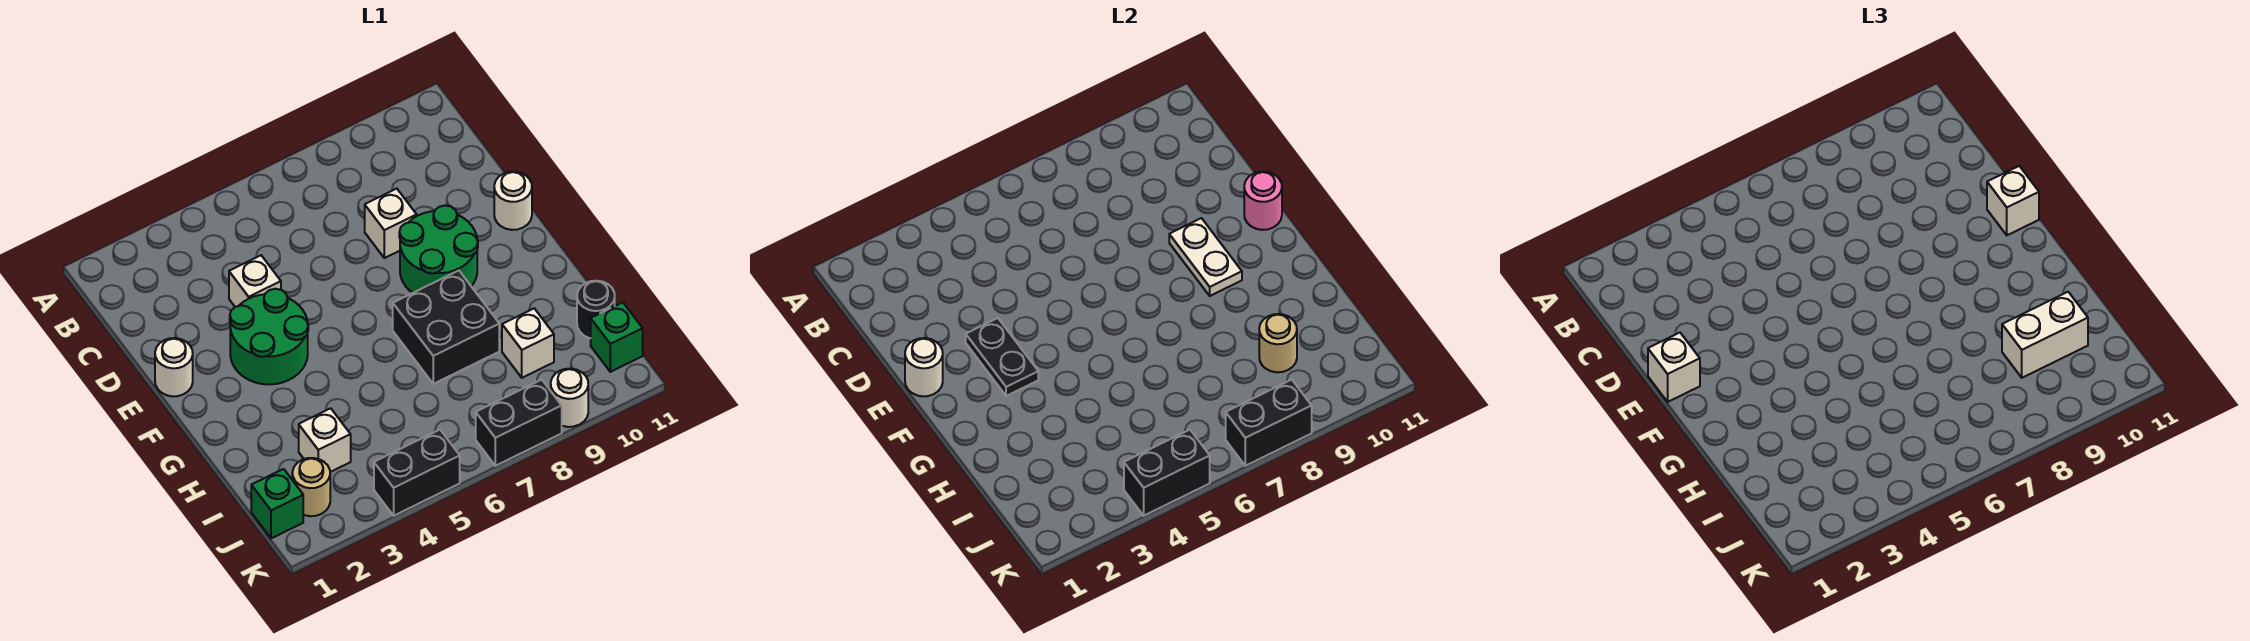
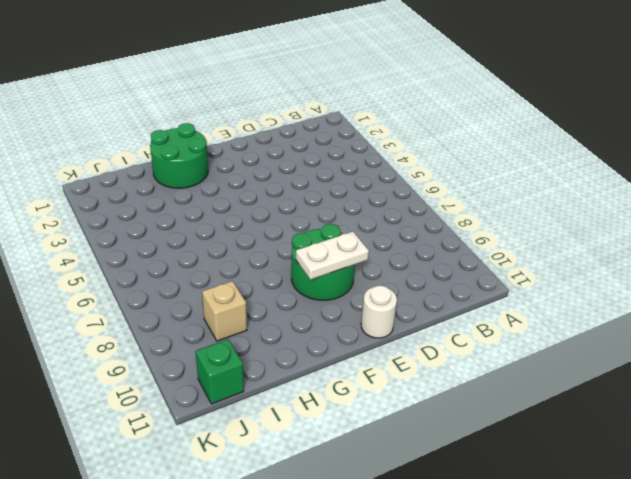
green 2x2 round brick [150,123,208,188] -> green 2x2 round brick moved to [230,289,308,384]
tan 1x1 brick [202,281,247,341] -> white 1x1 brick [502,308,554,378]
none -> white 1x1 brick [229,255,281,307]
none -> white 1x1 brick [365,189,417,258]
none -> white 1x1 round brick [155,338,193,396]

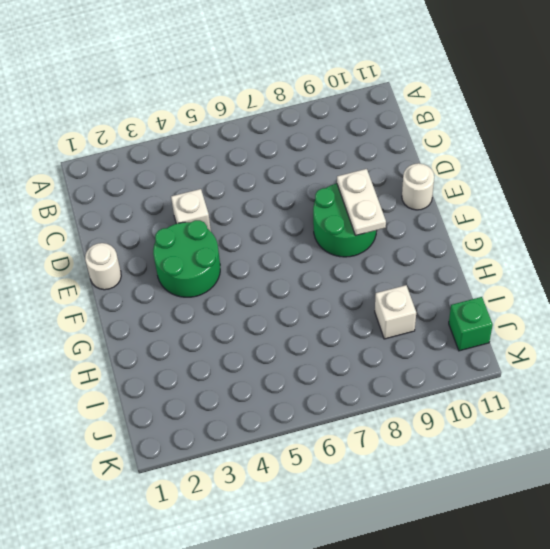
none -> white 1x1 brick [365,189,417,258]
none -> black 2x2 brick [393,271,499,384]
none -> white 1x1 brick [299,408,351,472]

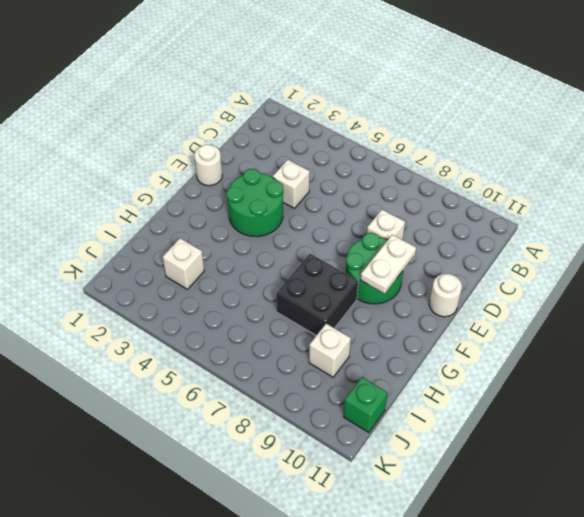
none -> black 1x1 round brick [577,281,615,338]
none -> green 1x1 brick [251,469,303,538]
none -> tan 1x1 round brick [292,458,330,516]

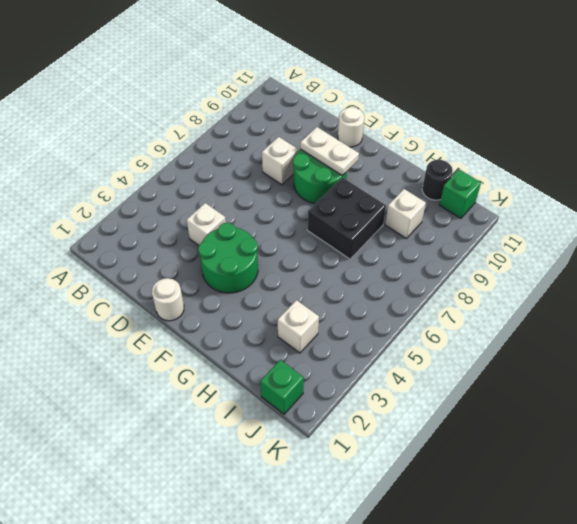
none -> tan 1x1 round brick [292,458,330,516]
none -> black 1x2 brick [374,430,460,516]
none -> black 1x2 brick [476,380,562,466]

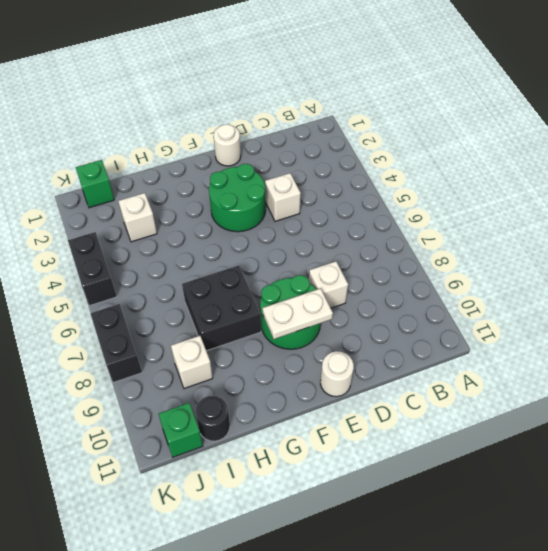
none -> tan 1x1 round brick [292,458,330,516]
none -> white 1x1 round brick [551,369,588,427]
none -> white 1x1 round brick [905,338,943,396]

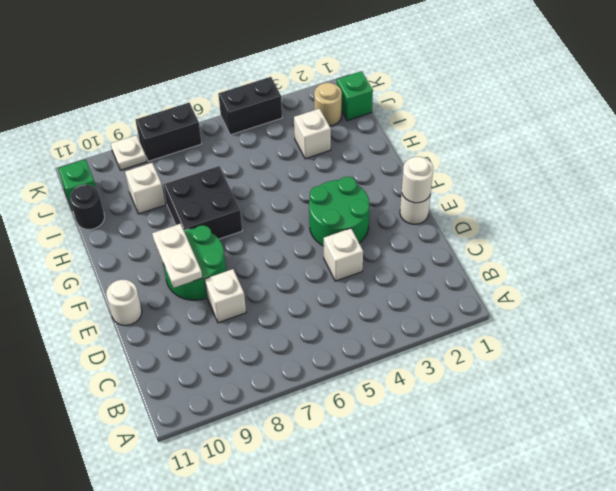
white 1x1 plate [111,135,147,170] -> white 1x1 round brick [551,369,588,427]
none -> black 1x2 plate [966,318,1038,396]
none -> pink 1x1 round brick [1244,172,1282,230]
none -> tan 1x1 round brick [1259,314,1297,372]

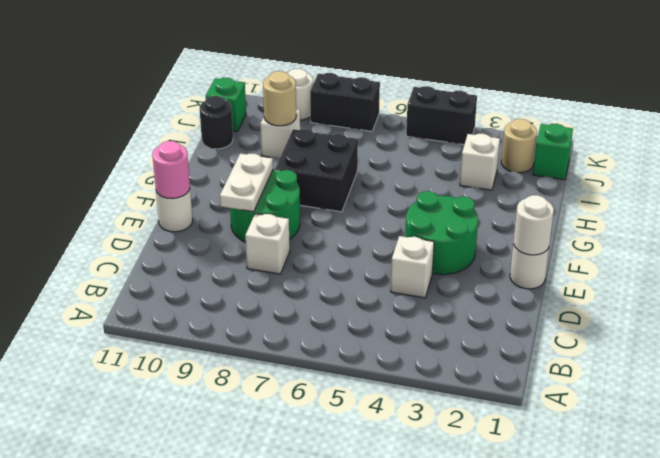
none -> black 1x2 plate [966,318,1038,396]
none -> black 1x2 brick [1124,430,1210,516]
none -> black 1x2 brick [1226,380,1312,466]

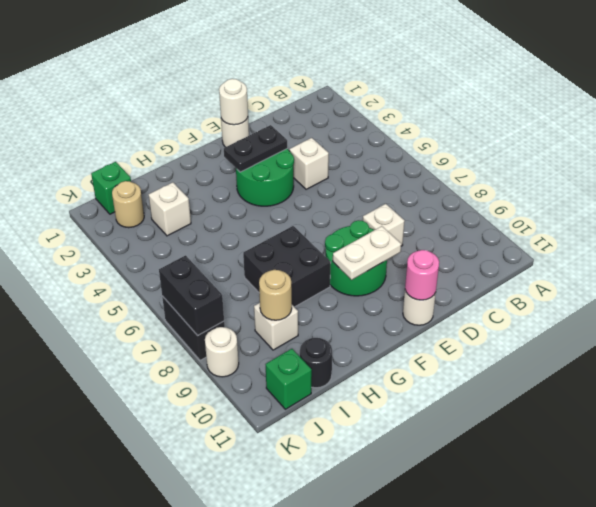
none -> black 1x2 brick [374,430,460,516]
none -> black 1x2 brick [1124,430,1210,516]
none -> white 1x1 brick [1648,333,1700,402]

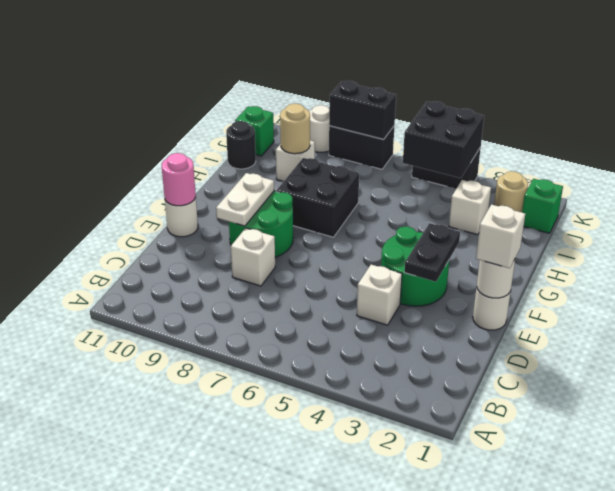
black 2x2 brick [403,101,484,178] -> black 1x2 brick [1124,430,1210,516]
none -> white 1x1 brick [1987,166,2039,235]
none -> white 1x2 brick [2002,292,2088,378]

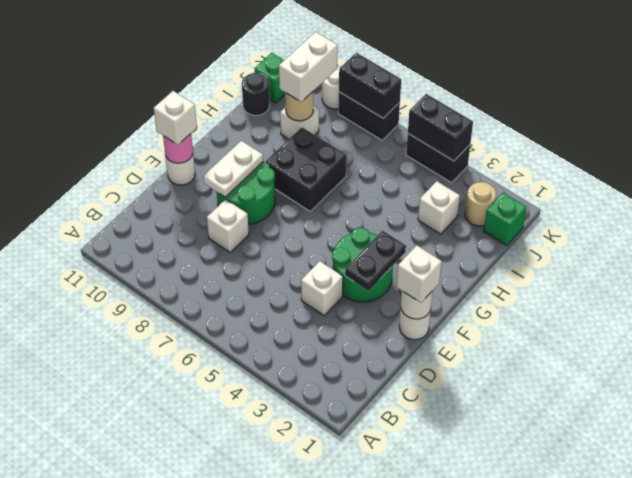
white 1x2 brick [279,32,338,102] -> white 1x2 brick turned to [2002,292,2088,378]

